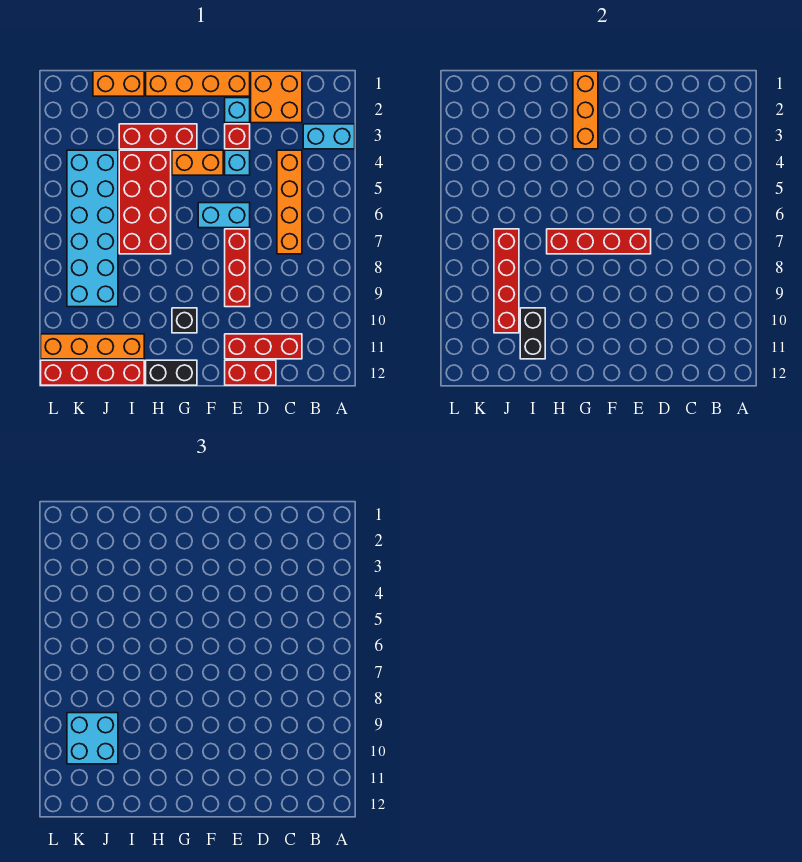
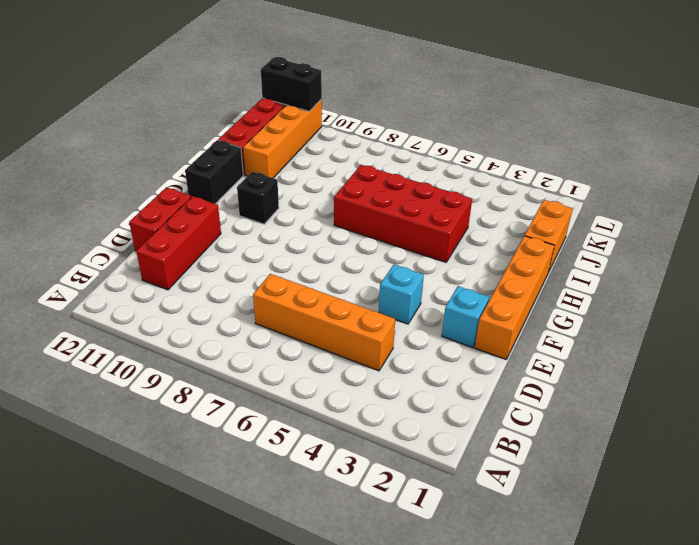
black 1x2 brick [261,57,322,111] -> black 1x2 brick moved to [520,308,545,359]
none -> cyan 1x2 brick [303,124,355,149]
none -> orange 2x2 brick [251,71,302,123]
none -> red 1x1 brick [225,124,250,149]

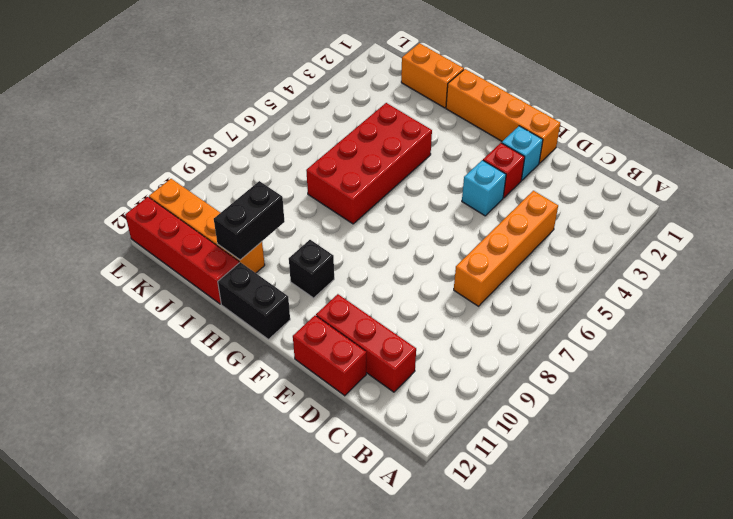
none -> cyan 1x2 brick [303,124,355,149]
none -> orange 2x2 brick [251,71,302,123]
none -> cyan 1x2 brick [198,203,250,228]

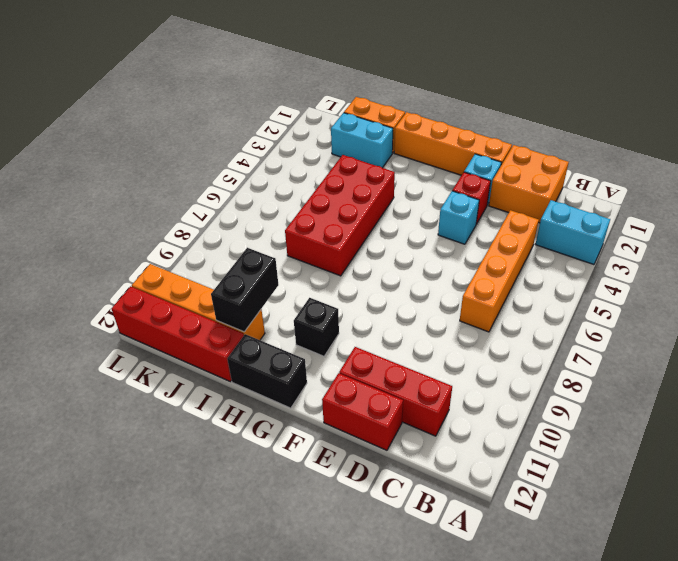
cyan 1x2 brick [331,113,393,168] -> cyan 1x2 brick moved to [198,203,250,228]
none -> red 1x3 brick [225,229,250,307]
none -> orange 1x2 brick [172,150,223,175]
none -> red 1x3 brick [119,124,197,149]

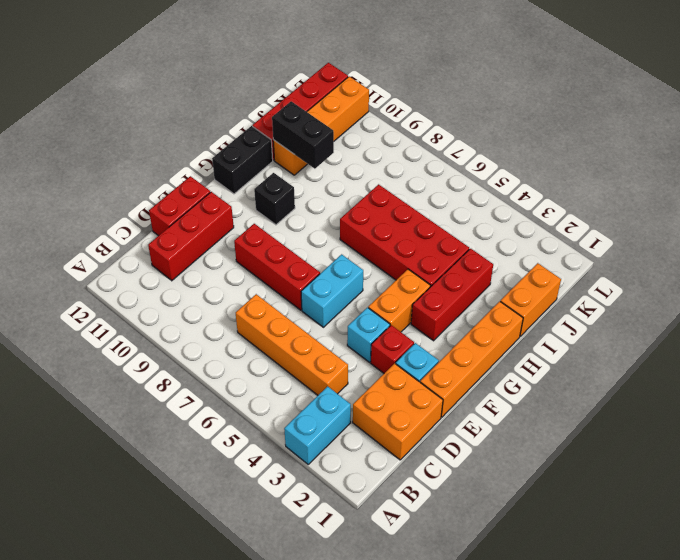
none -> cyan 2x6 brick [67,150,118,307]
none -> red 1x4 brick [547,229,651,254]
none -> orange 1x3 brick [573,71,598,149]

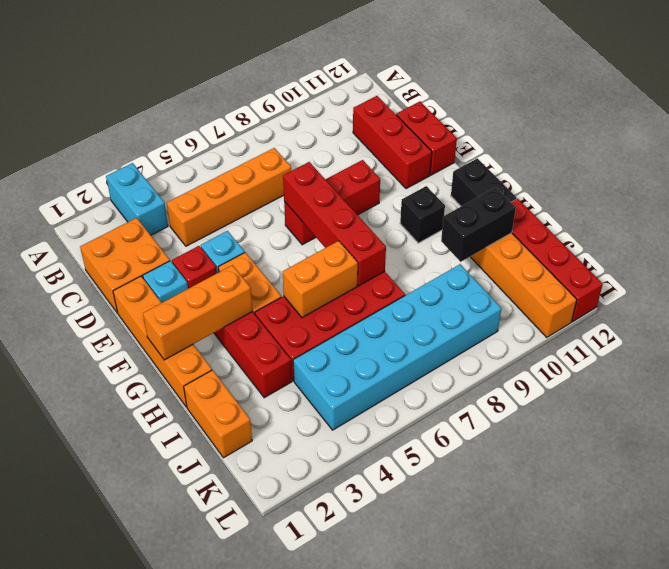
orange 1x2 brick [283,241,358,318] -> none
none -> cyan 1x2 brick [198,203,250,228]
none -> red 1x4 brick [494,229,519,333]
none -> cyan 2x2 brick [67,713,118,764]

